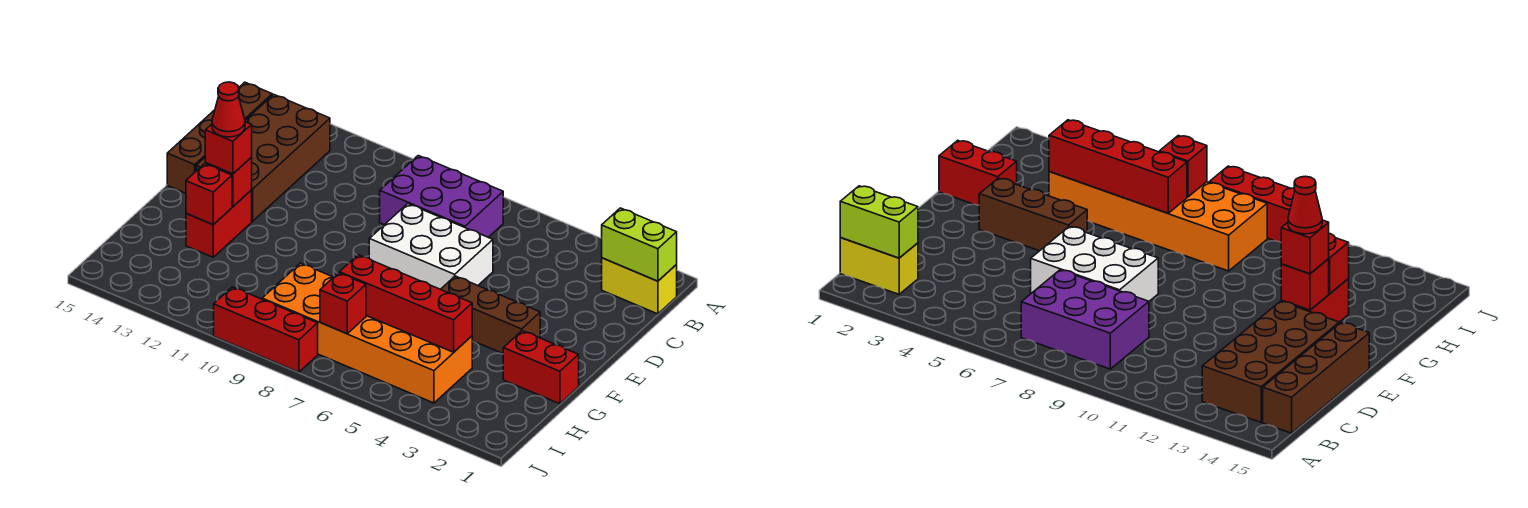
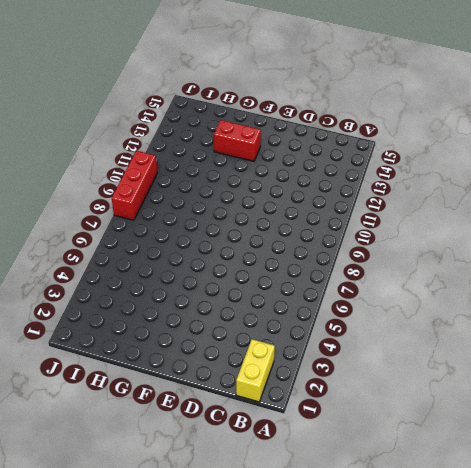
none -> purple 2x3 brick [380,156,503,237]
none -> brown 2x4 brick [196,95,330,221]
none -> brown 1x4 brick [167,82,272,193]

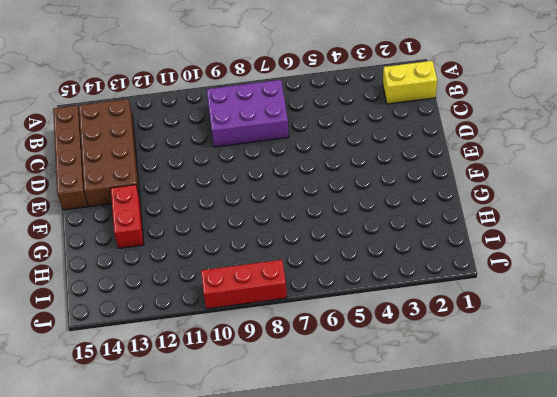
none -> white 2x3 brick [369,204,493,289]
none -> brown 1x3 brick [441,276,540,353]
none -> red 1x2 brick [503,331,579,404]

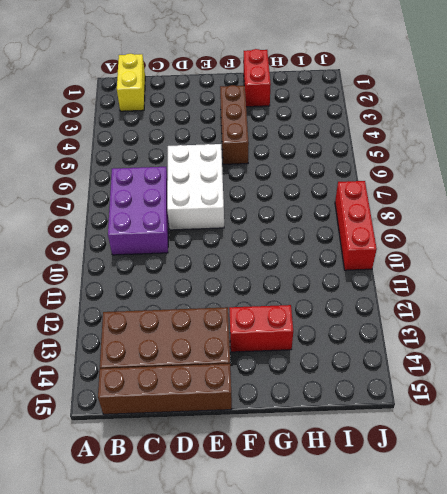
none -> orange 2x6 brick [262,263,472,403]
none -> lime 1x2 brick [602,208,677,281]
none -> red 1x1 brick [205,157,252,207]

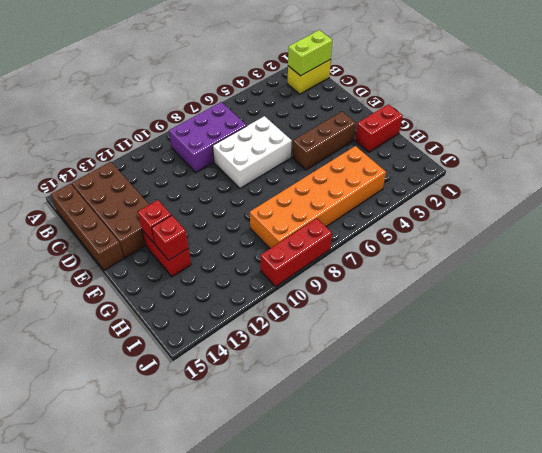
none -> red 1x4 brick [340,255,472,352]
none -> red 1x1 brick [320,273,366,334]
none -> red 1x1 brick [205,122,252,174]

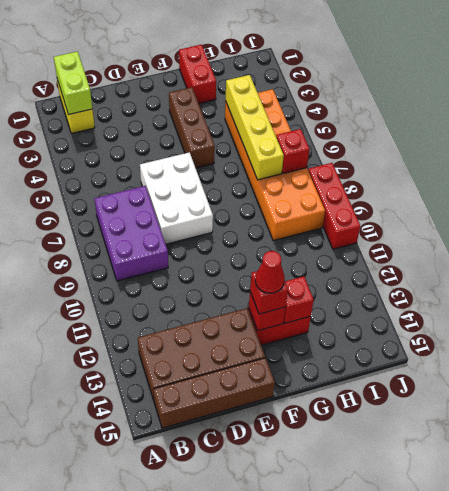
yellow 1x4 brick [226,75,284,180] -> red 1x4 brick [340,255,472,352]

